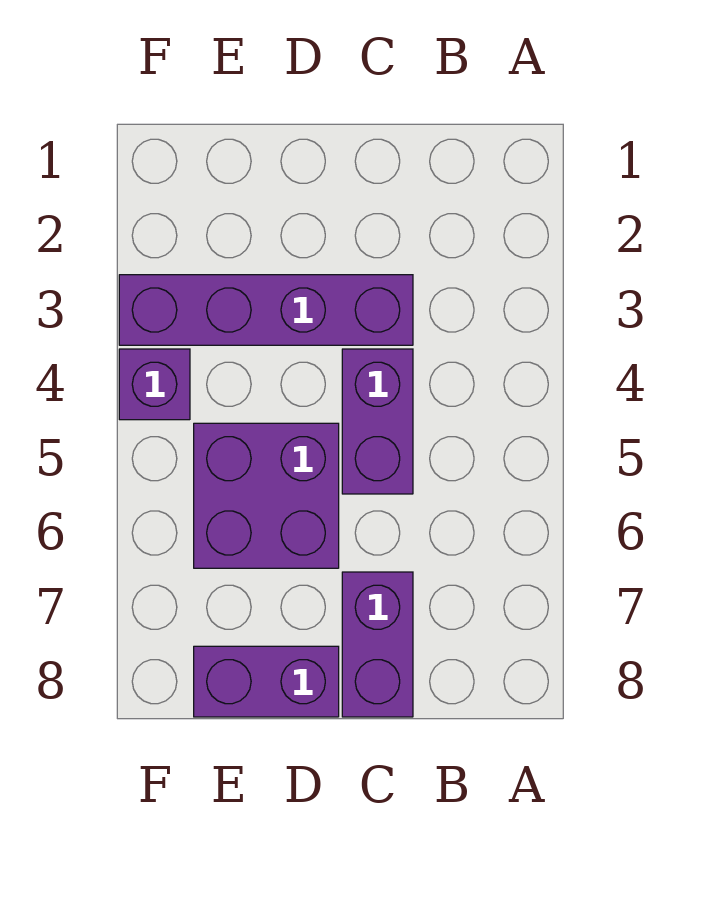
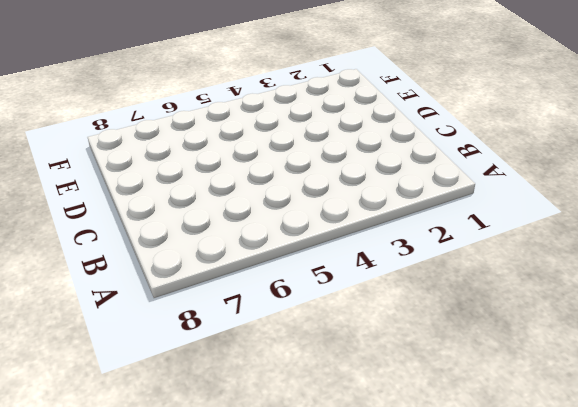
none -> purple 1x4 brick [119,275,413,345]
none -> purple 1x2 brick [342,349,413,494]

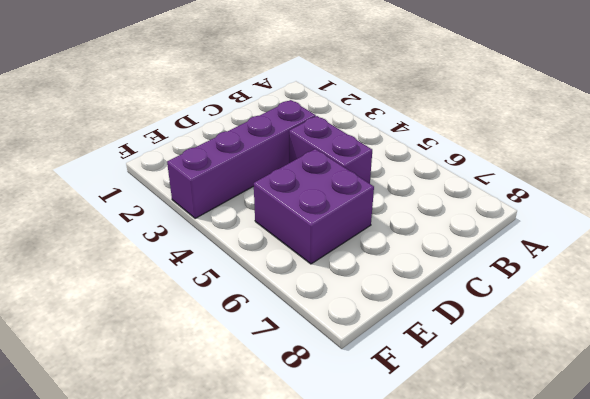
none -> purple 1x2 brick [342,572,413,717]
none -> purple 1x2 brick [194,646,339,717]

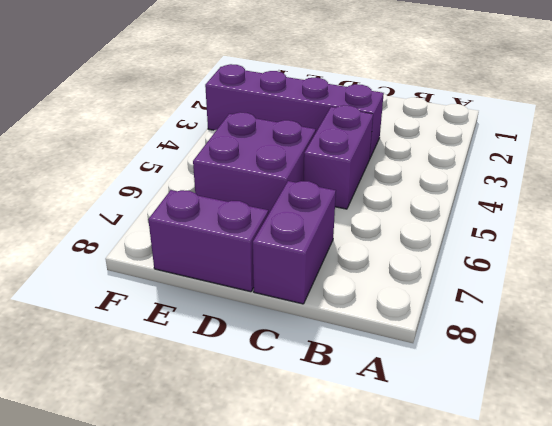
none -> purple 1x1 brick [119,349,190,420]

